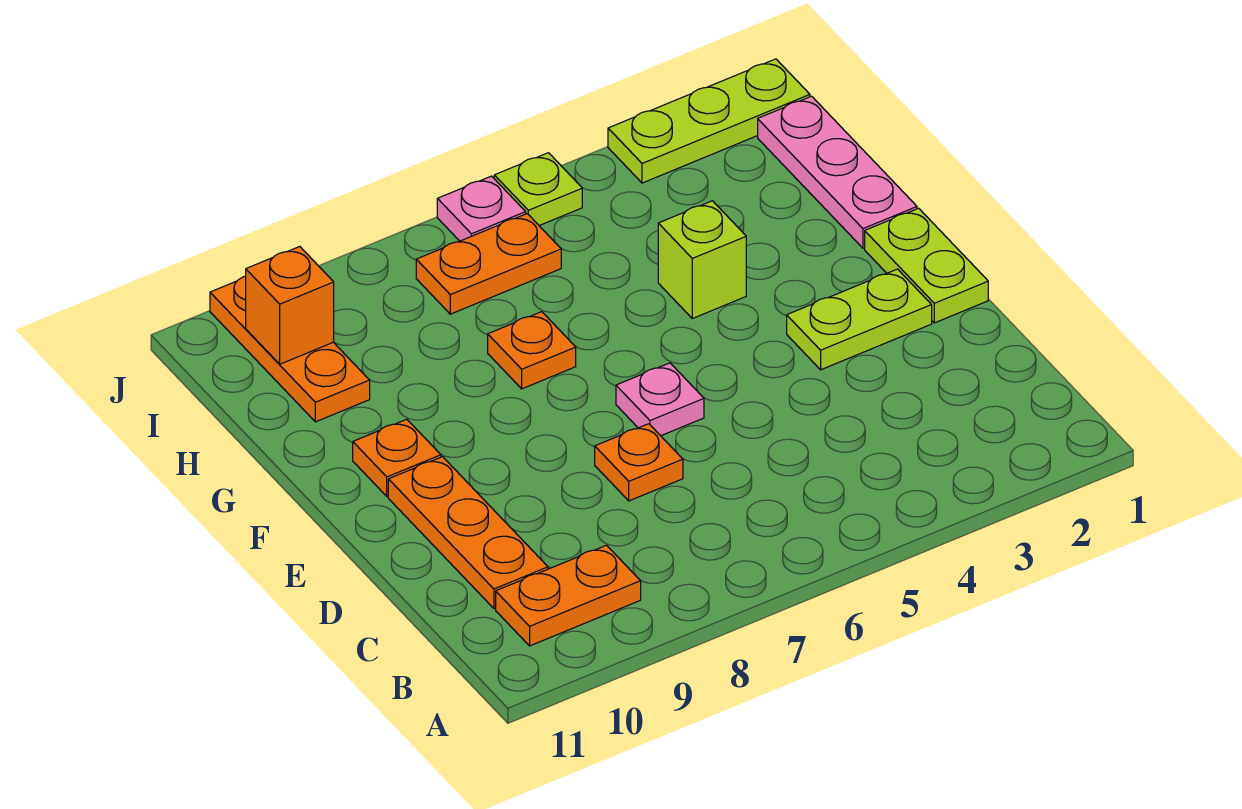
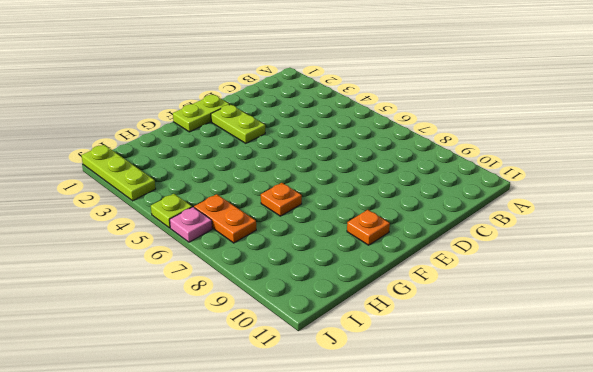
none -> orange 1x2 plate [496,545,641,646]
none -> orange 1x3 plate [388,457,548,609]
none -> orange 1x1 plate [595,424,683,501]

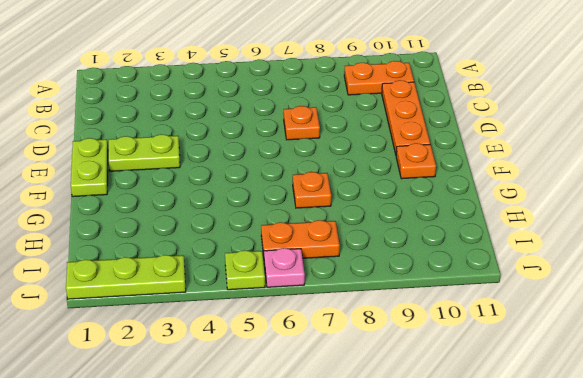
none -> pink 1x1 plate [616,363,704,436]
none -> pink 1x3 plate [758,96,917,248]
none -> lime 1x1 brick [658,201,746,318]

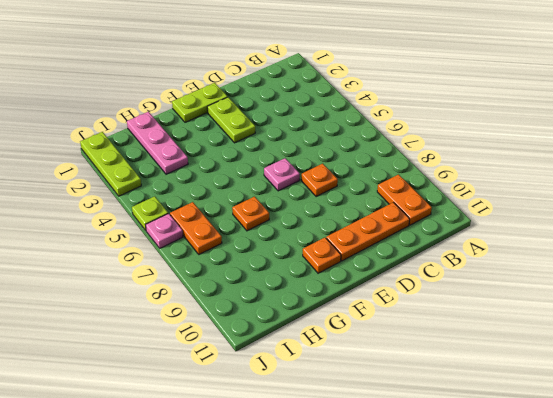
pink 1x3 plate [127,112,188,174] -> pink 1x3 plate turned to [758,96,917,248]
none -> lime 1x1 brick [658,201,746,318]
none -> orange 1x3 plate [210,276,370,422]
none -> orange 1x1 brick [246,247,334,364]

